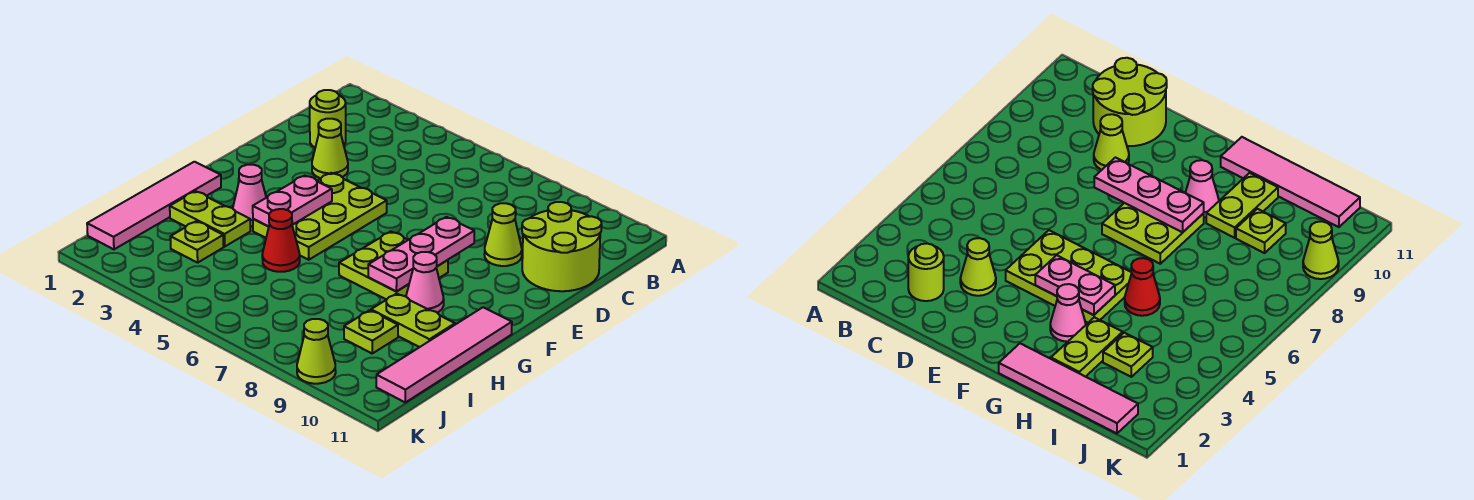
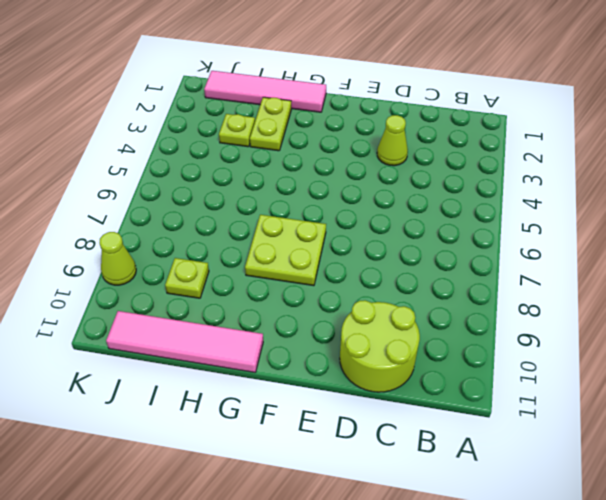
none -> lime 1x1 round brick [310,90,346,147]
none -> lime 1x1 cone [484,203,522,266]
none -> lime 2x3 plate [253,173,387,260]

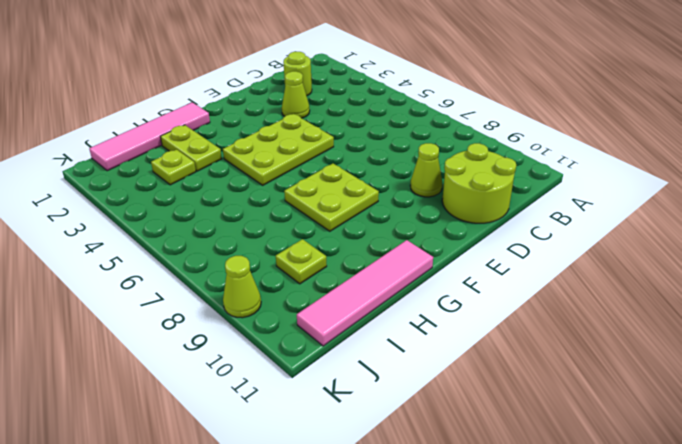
none -> pink 1x1 cone [233,165,266,226]
none -> pink 1x1 cone [406,252,444,313]
none -> red 1x1 cone [262,209,300,272]

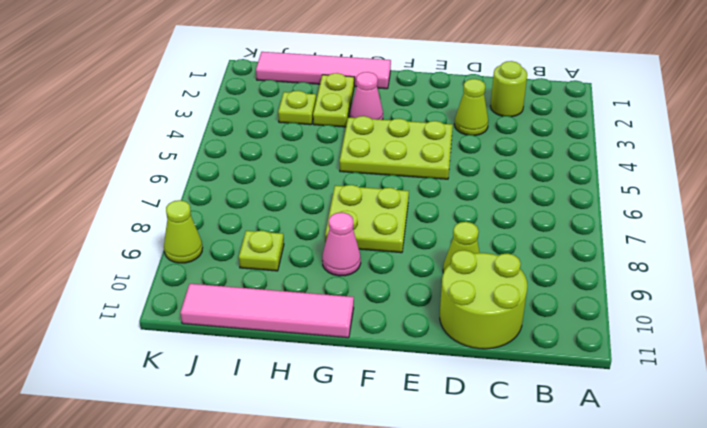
none -> red 1x1 cone [262,209,300,272]
none -> lime 1x2 plate [371,294,455,347]
none -> pink 1x3 plate [368,217,474,292]

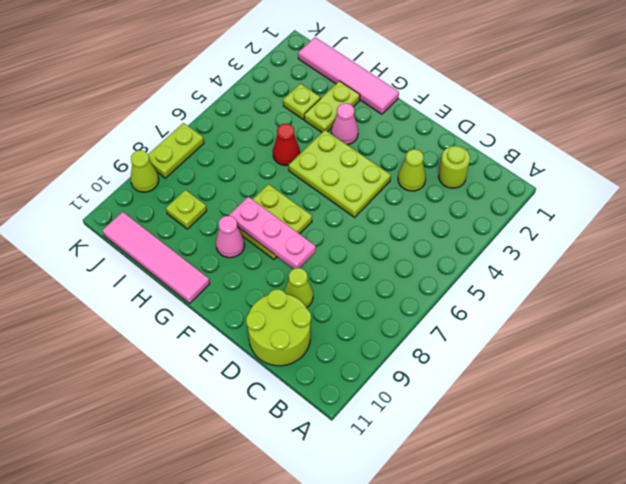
lime 1x2 plate [148,123,204,178] -> lime 1x2 plate moved to [371,294,455,347]
none -> pink 1x2 plate [253,175,332,227]

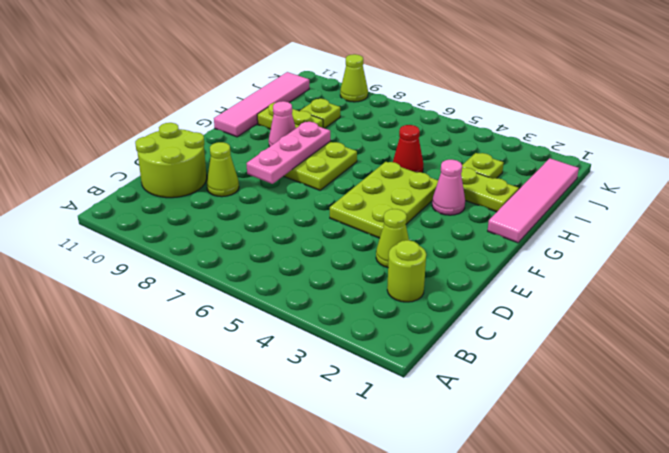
none -> pink 1x2 plate [253,175,332,227]

